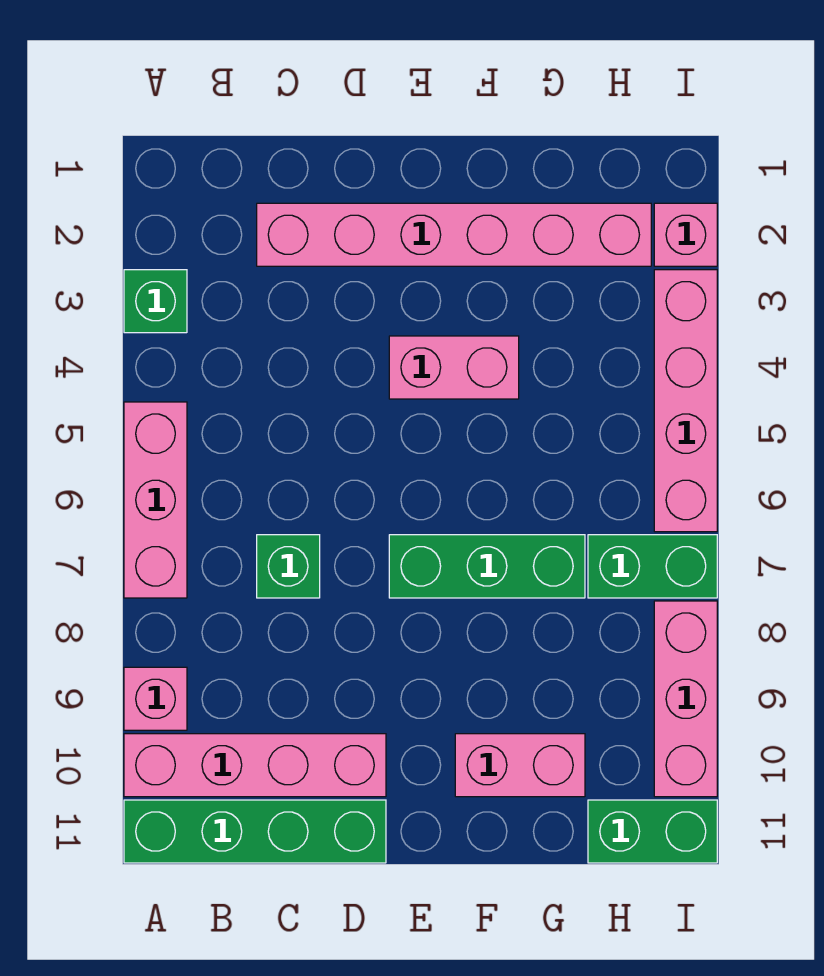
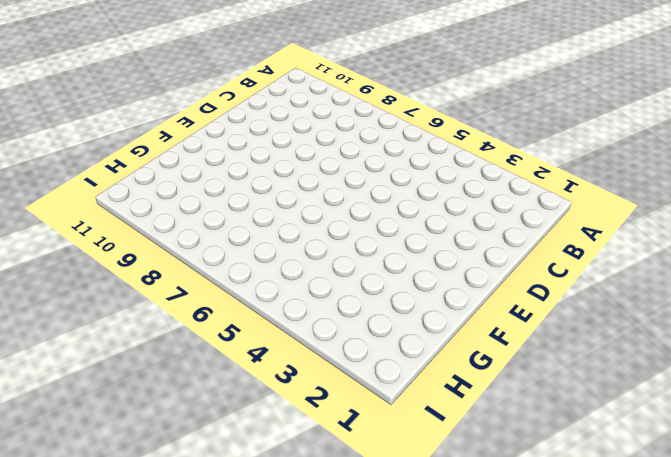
none -> green 1x1 brick [124,270,187,333]
none -> pink 1x3 brick [124,402,187,598]
none -> pink 1x1 brick [124,667,187,730]

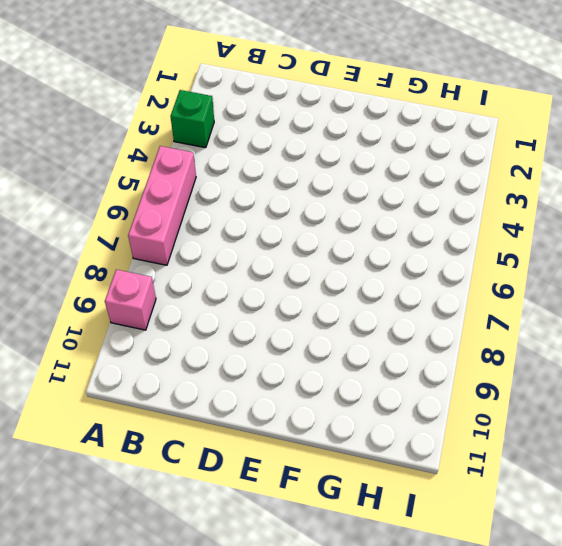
none -> pink 1x4 brick [124,734,386,797]
none -> green 1x4 brick [124,800,386,863]
none -> pink 1x6 brick [257,203,651,266]

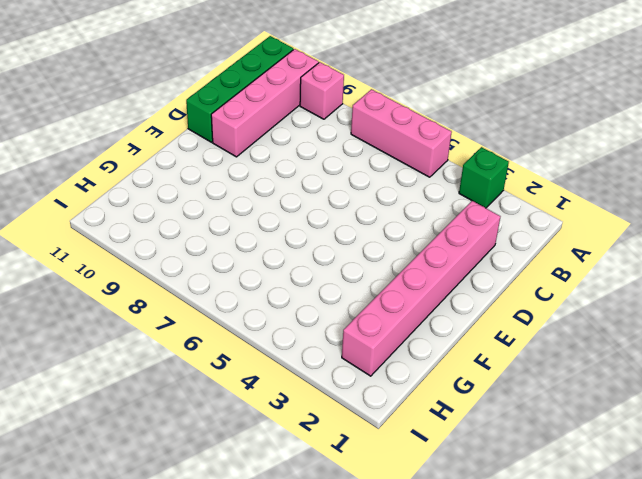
none -> green 1x1 brick [257,535,320,598]
none -> pink 1x2 brick [389,336,519,399]
none -> green 1x3 brick [389,535,585,598]

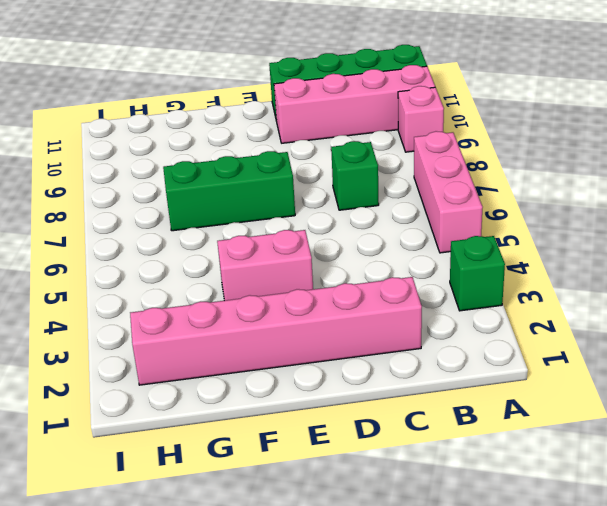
none -> pink 1x2 brick [455,734,585,797]
none -> green 1x2 brick [588,535,717,598]
none -> green 1x2 brick [588,800,717,863]

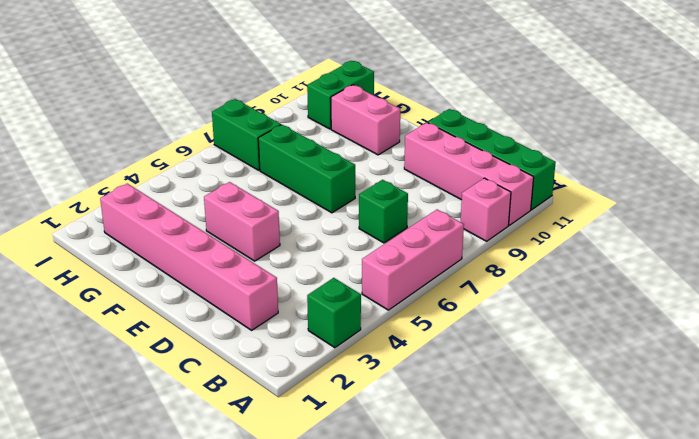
green 1x2 brick [307,61,374,129] -> green 1x2 brick turned to [588,800,717,863]
none -> pink 1x1 brick [654,203,717,266]
none -> pink 1x4 brick [654,270,717,532]
none -> pink 1x3 brick [654,601,717,797]

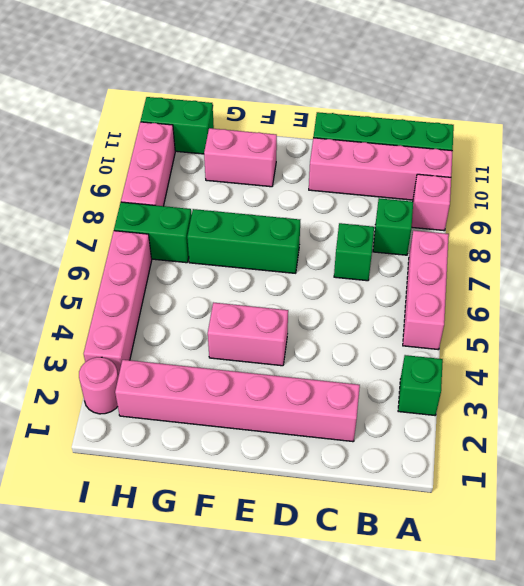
green 1x1 brick [373,198,413,255] -> none
pink 1x1 round brick [79,357,118,414] -> pink 1x1 brick [654,203,717,266]

